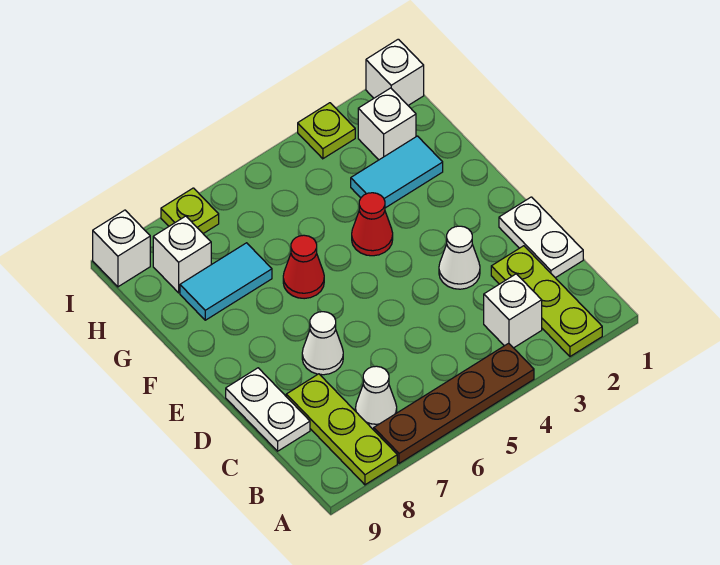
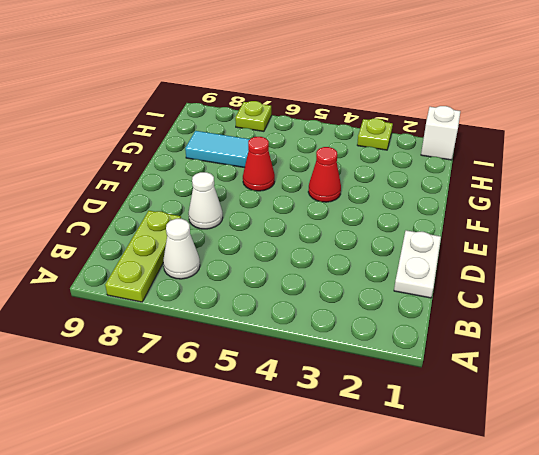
none -> lime 1x3 plate [491,246,602,356]
none -> brown 1x4 plate [374,343,534,463]
none -> white 1x1 brick [484,274,542,348]

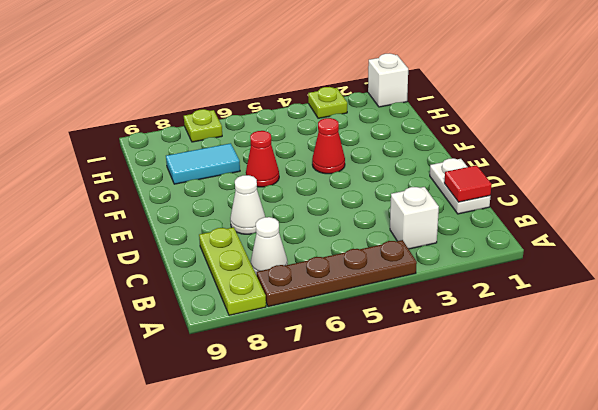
red 1x1 tile [444,165,492,202] -> none
none -> lime 1x3 plate [491,246,602,356]
none -> white 1x2 plate [226,368,310,451]
none -> white 1x1 cone [439,226,480,289]

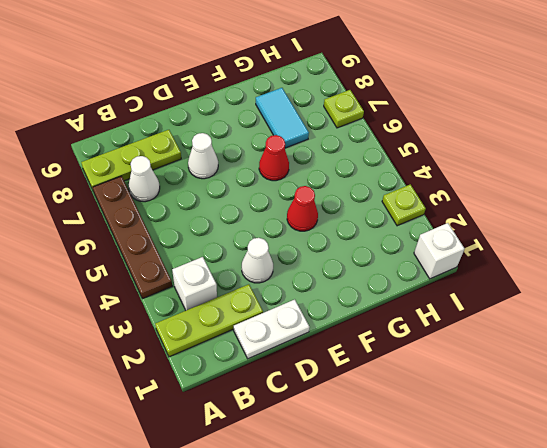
none -> white 1x2 plate [226,368,310,451]
none -> cyan 1x2 tile [351,136,443,208]
none -> white 1x1 brick [358,88,416,160]

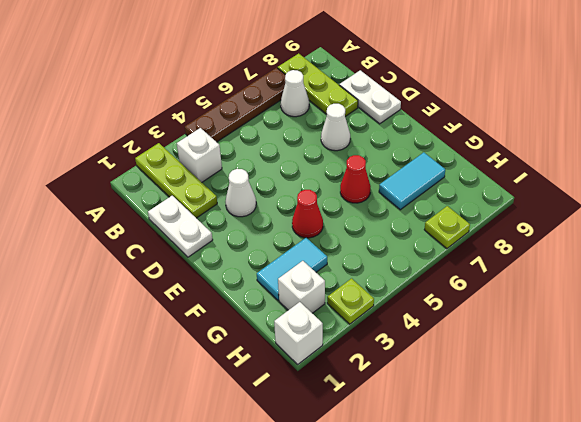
none -> white 1x1 brick [153,216,211,293]
none -> white 1x1 brick [93,210,150,287]

